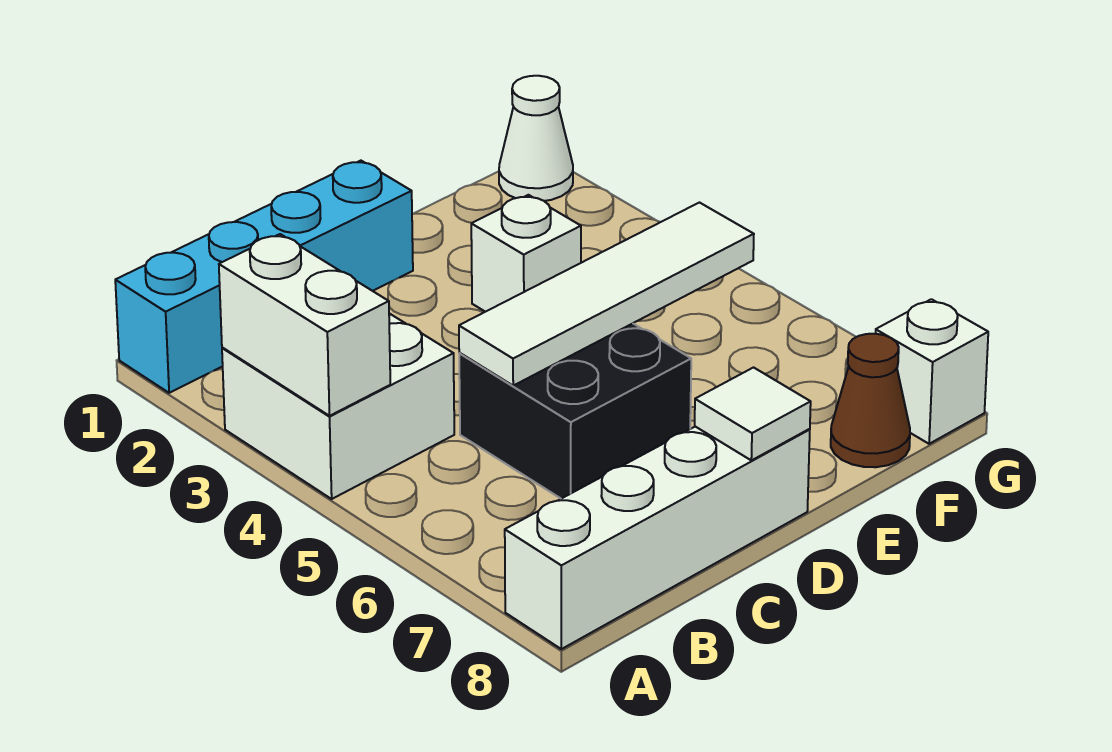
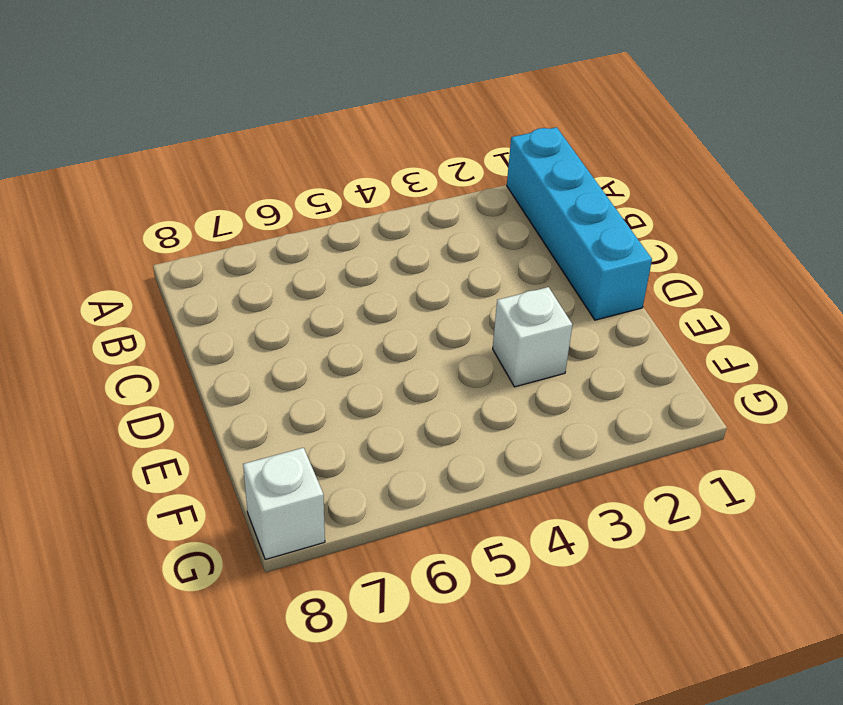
none -> white 2x2 brick [222,313,454,499]
none -> white 1x4 brick [505,427,810,649]

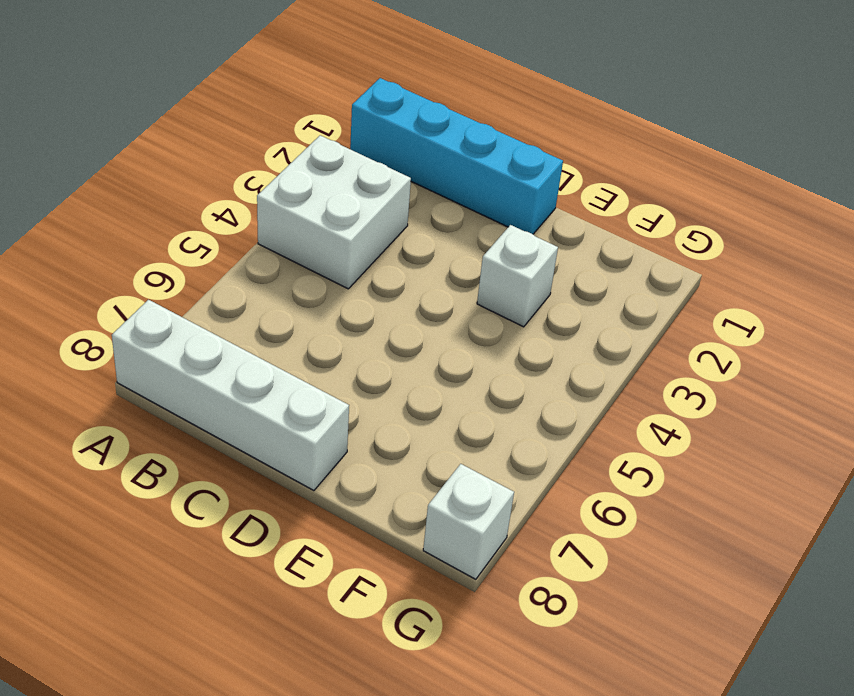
none -> black 2x2 brick [459,324,691,499]
none -> brown 1x1 cone [831,334,910,467]

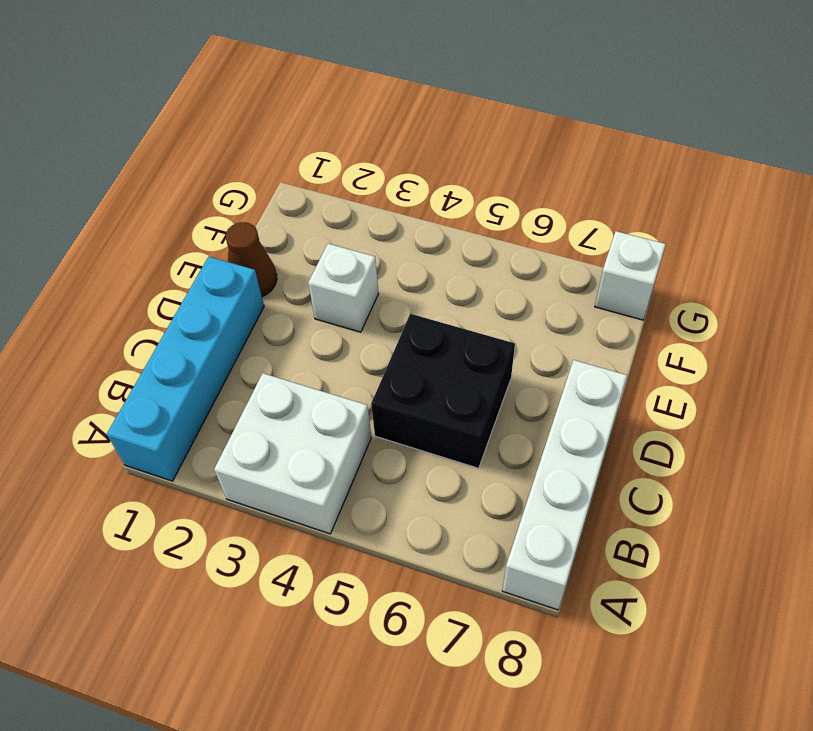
brown 1x1 cone [225,222,277,297] -> brown 1x1 cone moved to [831,334,910,467]
none -> white 1x1 cone [499,76,573,201]
none -> white 1x2 brick [219,234,390,416]

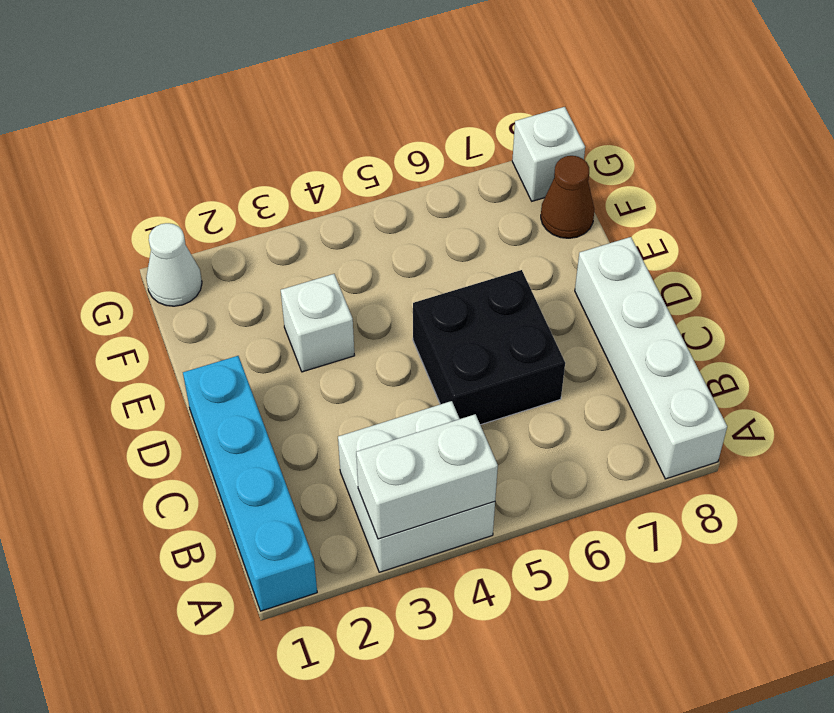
none -> white 1x4 tile [459,203,754,386]
none -> white 1x1 tile [695,368,811,460]

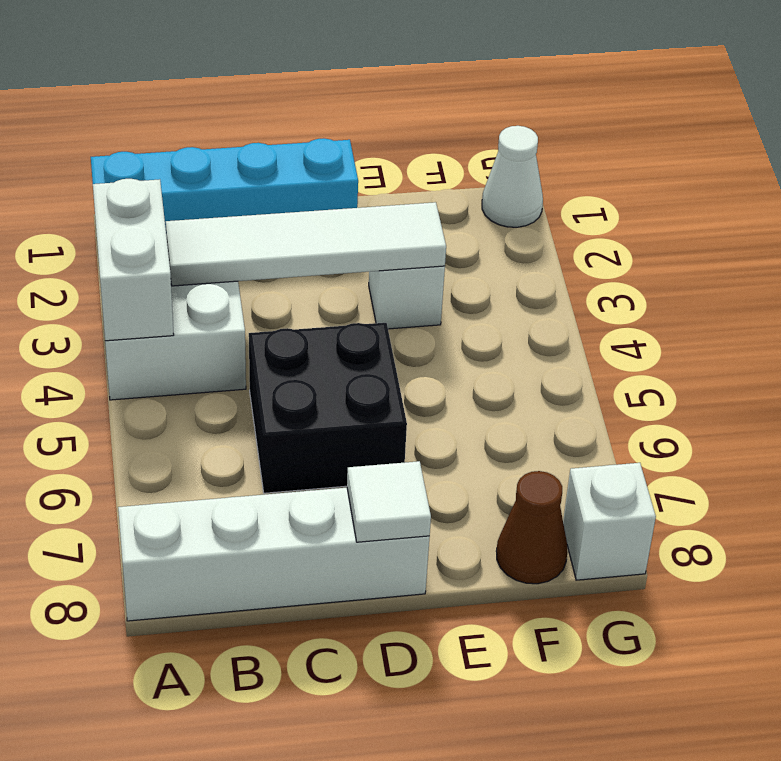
white 1x4 tile [166,202,446,286] -> white 1x4 tile moved to [459,203,754,386]

